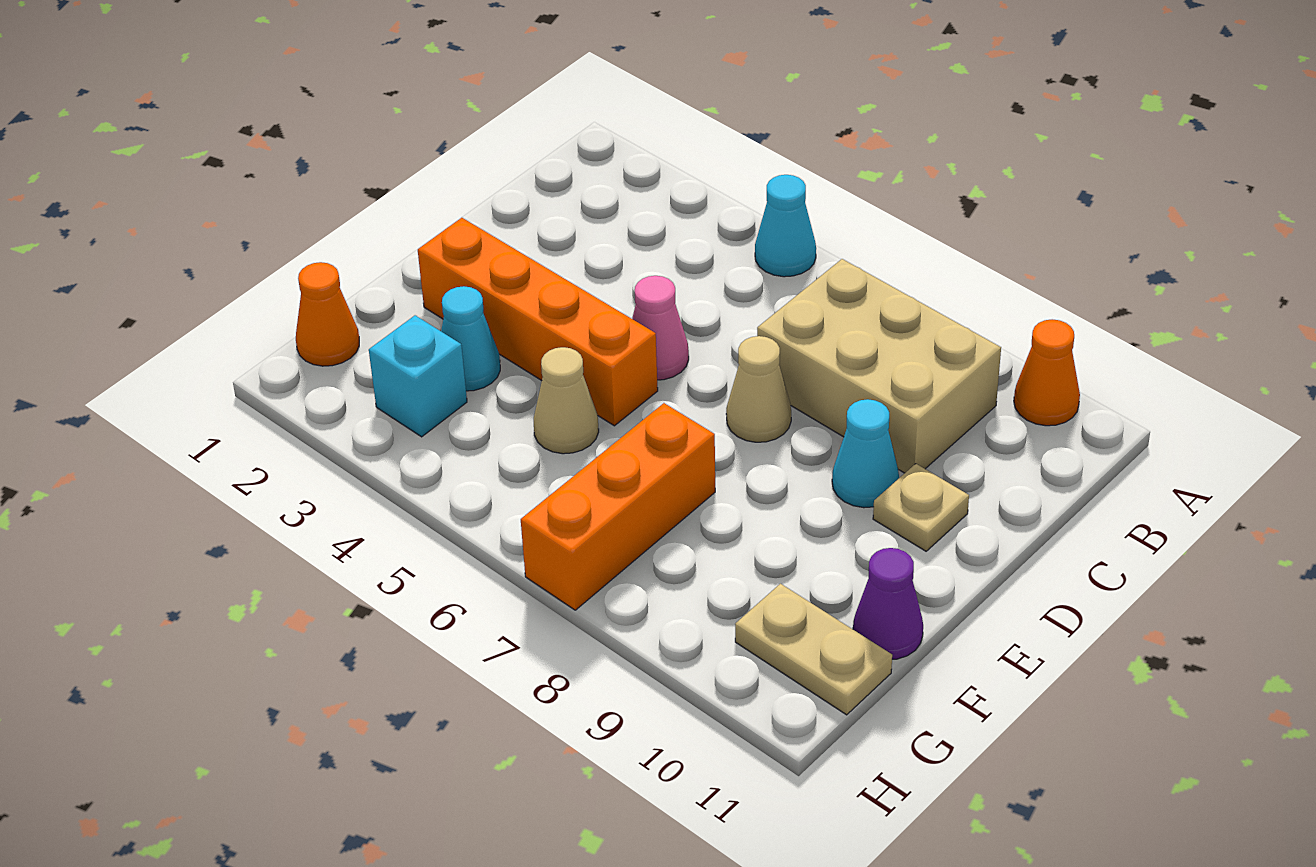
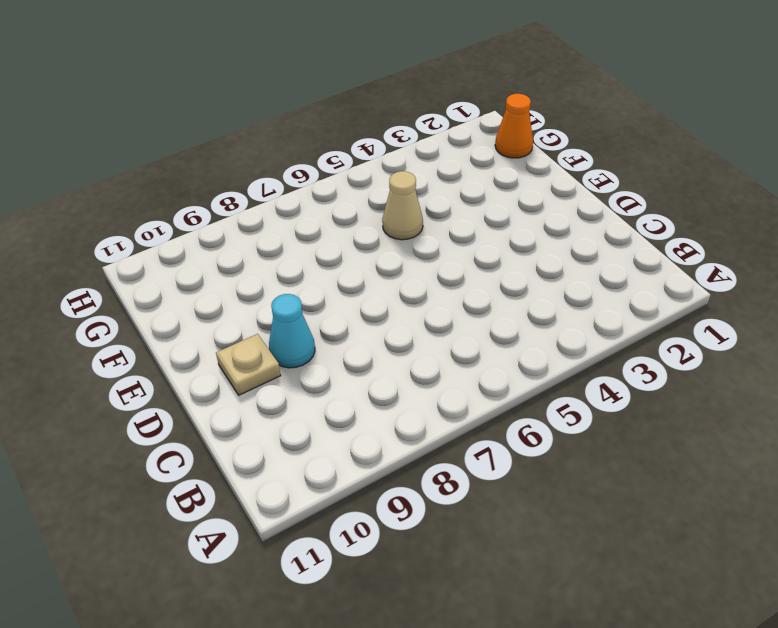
none -> cyan 1x1 cone [755,175,816,277]
none -> orange 1x1 cone [1014,319,1080,426]
none -> tan 2x3 brick [757,259,1001,473]

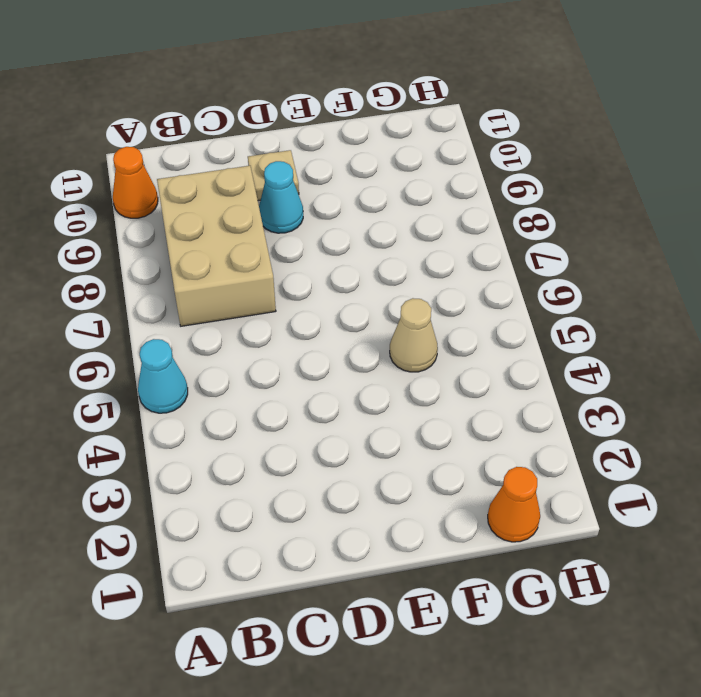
none -> pink 1x1 cone [632,276,689,380]
none -> tan 1x1 cone [726,336,791,442]
none -> orange 1x4 brick [418,218,658,426]

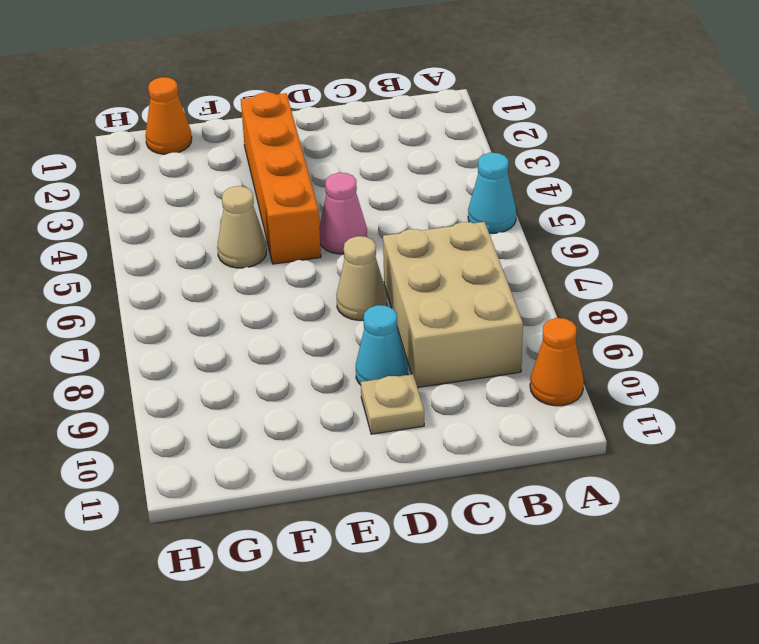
none -> cyan 1x1 cone [441,286,500,391]
none -> orange 1x3 brick [521,403,715,610]
none -> purple 1x1 cone [853,548,923,659]

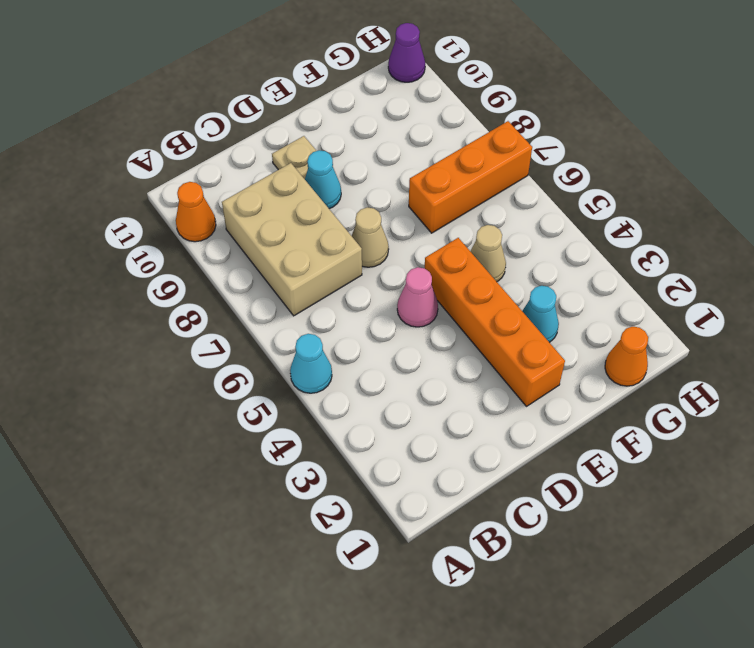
purple 1x1 cone [388,23,425,82] -> purple 1x1 cone moved to [853,548,923,659]
none -> cyan 1x1 brick [369,315,467,437]
none -> tan 1x2 plate [735,584,892,715]

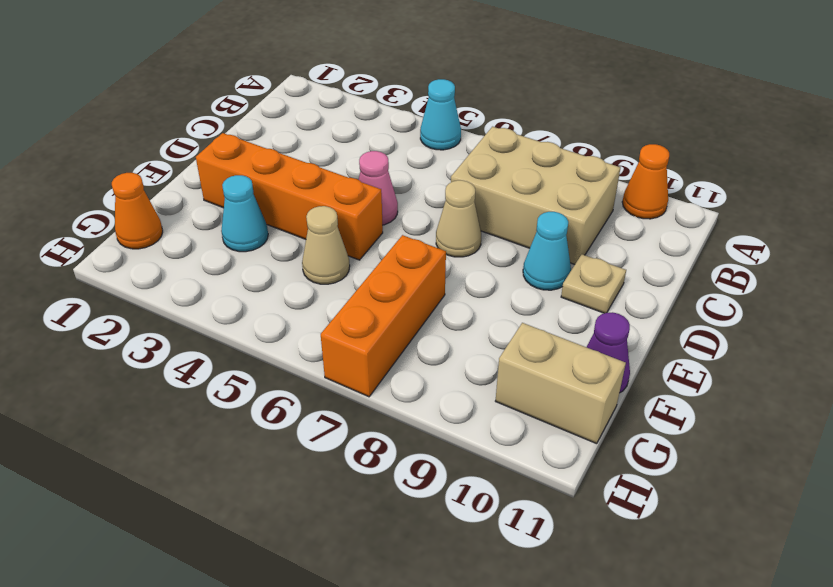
tan 1x2 brick [496,323,626,444] -> tan 1x2 plate [735,584,892,715]
none -> cyan 1x1 brick [369,315,467,437]

